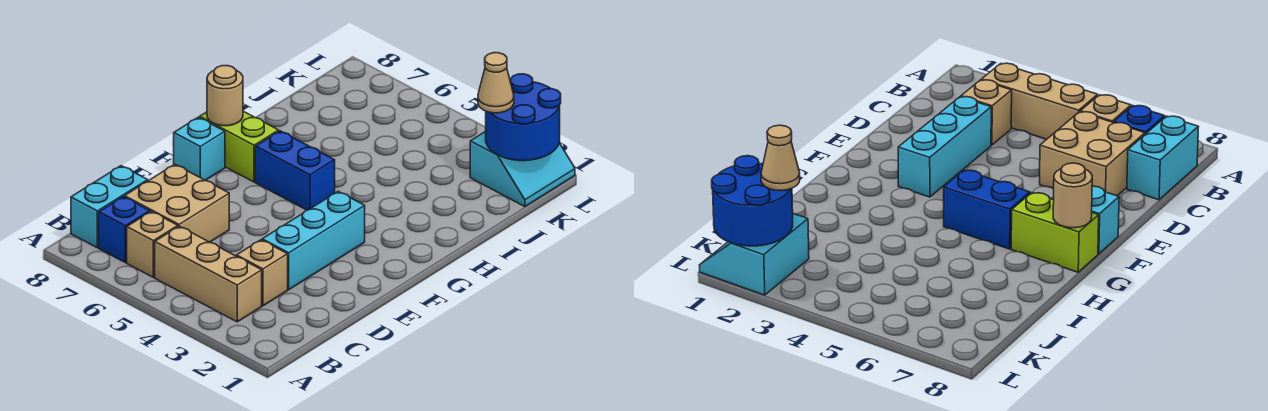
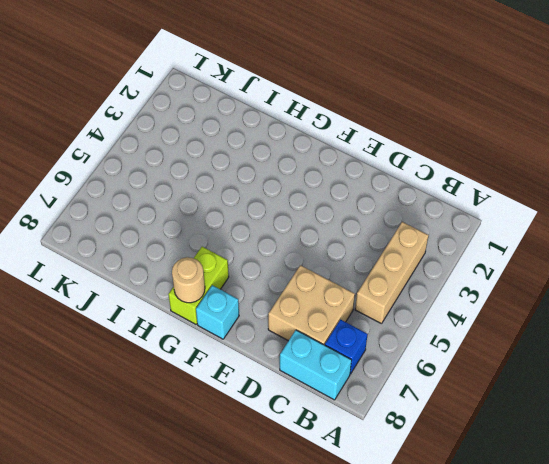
none -> tan 1x1 brick [127,211,178,277]
none -> tan 1x1 brick [236,240,288,306]
none -> cyan 1x3 brick [262,191,365,290]

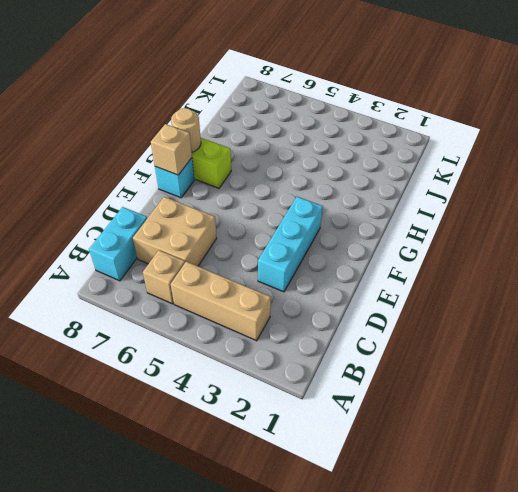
tan 1x1 brick [151,124,192,175] -> tan 1x1 brick moved to [236,240,288,306]
none -> blue 1x1 brick [99,197,150,263]
none -> blue 1x2 brick [255,131,335,210]
none -> cyan 2x2 slope [470,131,575,207]

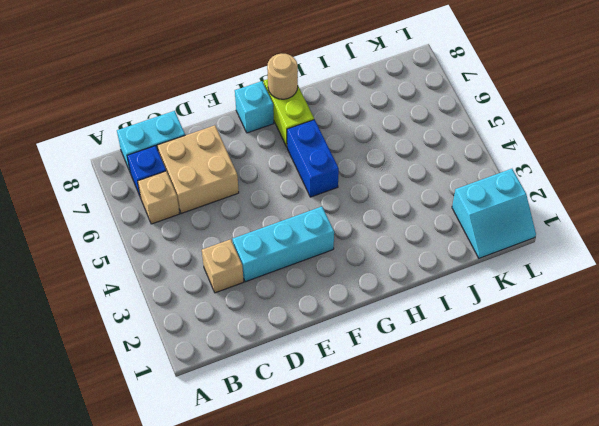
none -> tan 1x3 brick [155,226,262,322]
none -> blue 2x2 round brick [486,74,561,161]
none -> tan 1x1 cone [478,53,514,113]

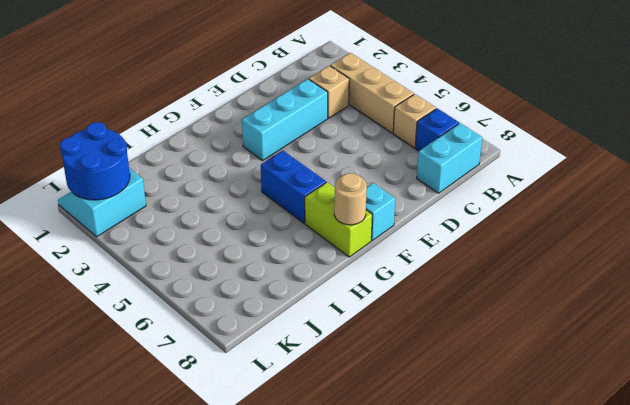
none -> tan 2x2 brick [125,164,229,242]
none -> tan 1x1 cone [478,53,514,113]

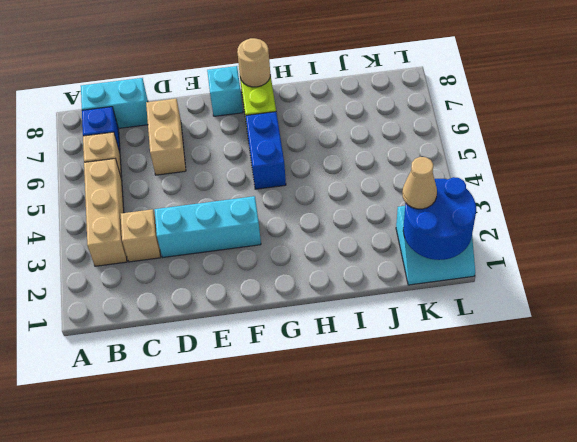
tan 1x2 brick [146,99,186,175] -> tan 2x2 brick [125,164,229,242]

